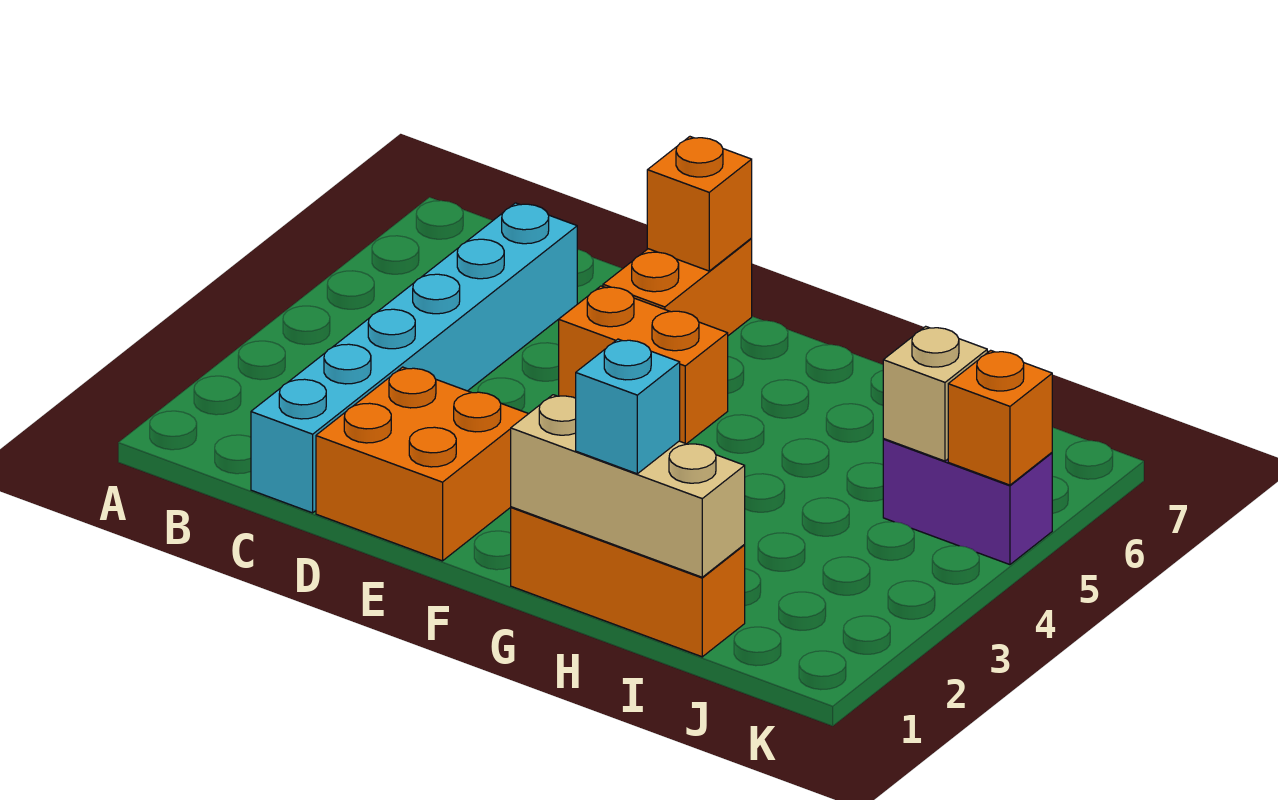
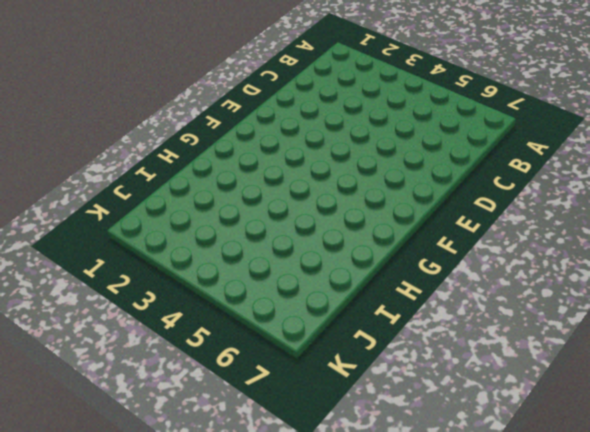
none -> cyan 1x6 brick [251,203,577,513]
none -> orange 2x2 brick [316,367,528,561]

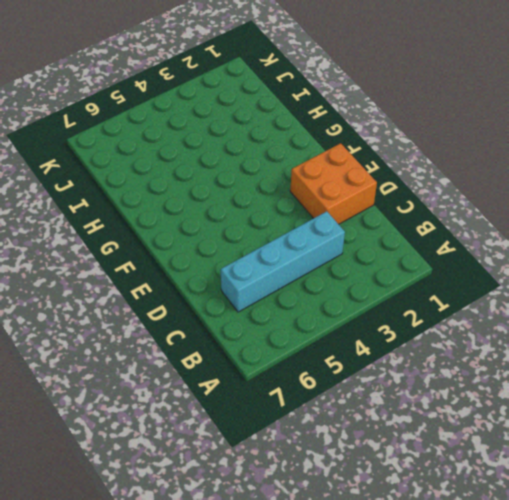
cyan 1x4 brick [221,211,345,312] -> cyan 1x6 brick [251,203,577,513]
none -> orange 1x2 brick [559,286,728,444]
none -> orange 1x2 brick [603,239,752,336]

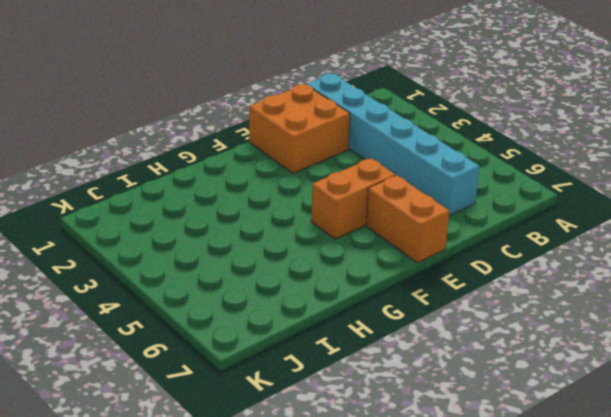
none -> orange 1x3 brick [511,507,745,657]
none -> purple 1x2 brick [883,439,1052,565]

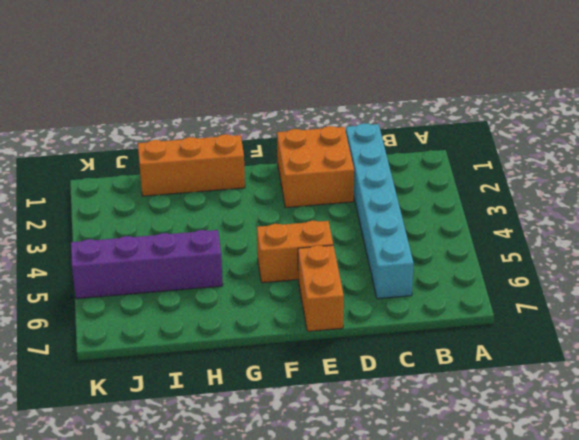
purple 1x4 brick [71,230,223,299] -> purple 1x2 brick [883,439,1052,565]
none -> orange 1x1 brick [647,137,752,271]
none -> tan 1x3 brick [511,395,745,577]

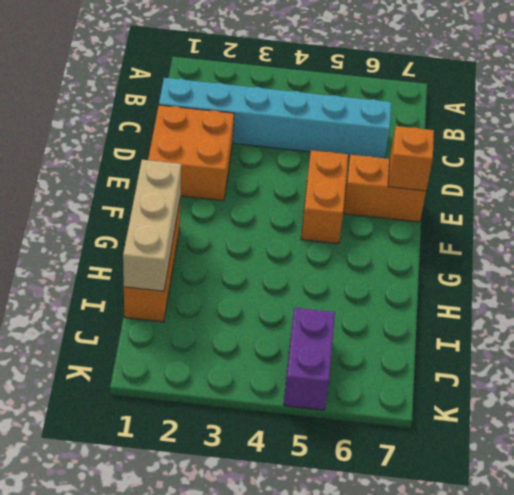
none -> tan 1x1 brick [883,326,987,461]
none -> orange 1x1 brick [948,350,1052,485]

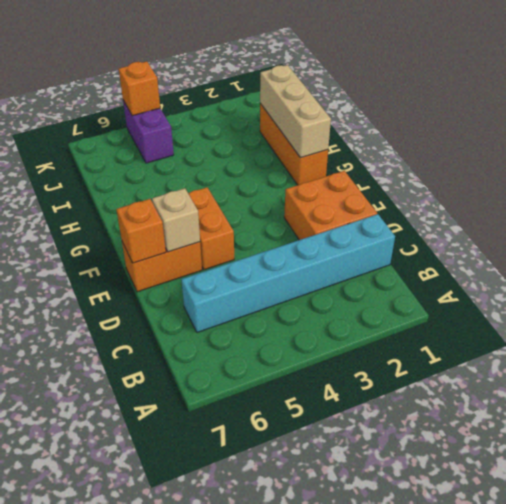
tan 1x1 brick [152,188,200,252] -> tan 1x1 brick moved to [883,326,987,461]
none -> cyan 1x1 brick [576,339,680,474]

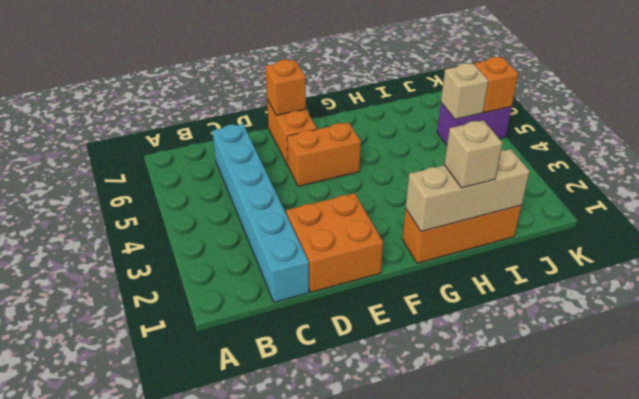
tan 1x1 brick [444,120,502,188] -> cyan 1x1 brick [576,339,680,474]

